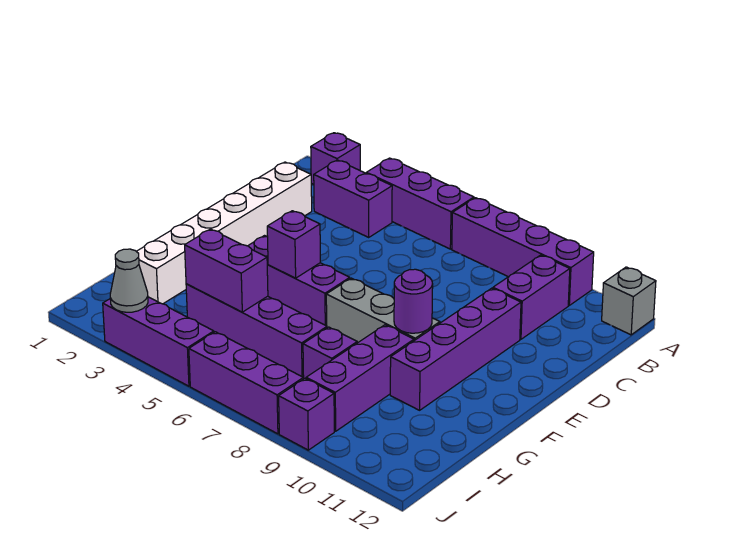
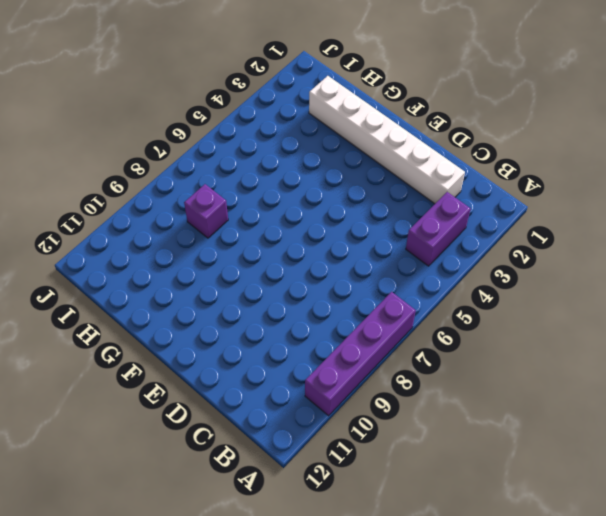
none -> purple 1x1 brick [311,133,360,184]
none -> purple 1x3 brick [366,158,474,249]
none -> grey 1x1 brick [602,267,656,335]

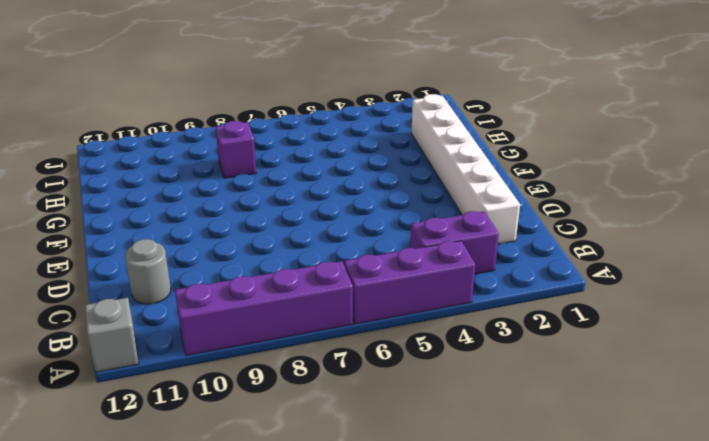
grey 1x1 round brick [125,239,171,304] -> none
none -> purple 1x1 brick [311,133,360,184]
none -> purple 1x2 brick [493,255,570,339]
none -> purple 1x4 brick [390,288,521,410]

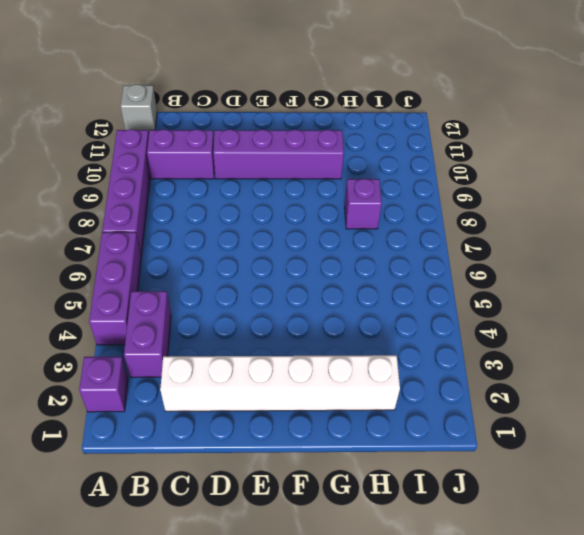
none -> purple 1x3 brick [248,236,350,326]
none -> grey 1x3 brick [326,278,440,343]
none -> purple 1x3 brick [306,325,414,431]

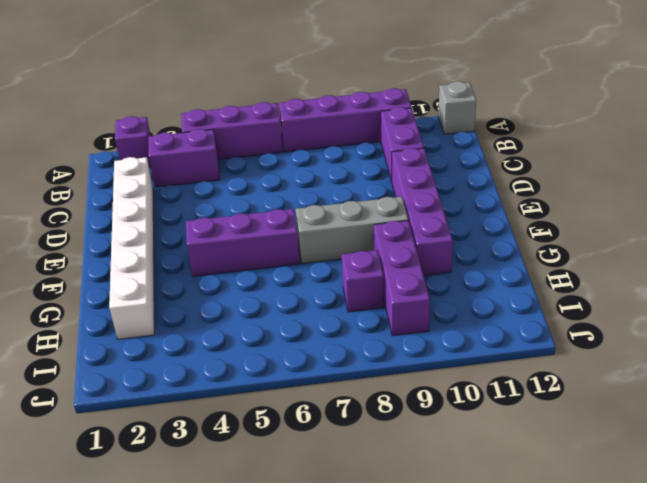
none -> purple 1x4 brick [186,284,327,379]
none -> purple 1x3 brick [103,297,214,386]
none -> purple 1x3 brick [189,332,303,434]

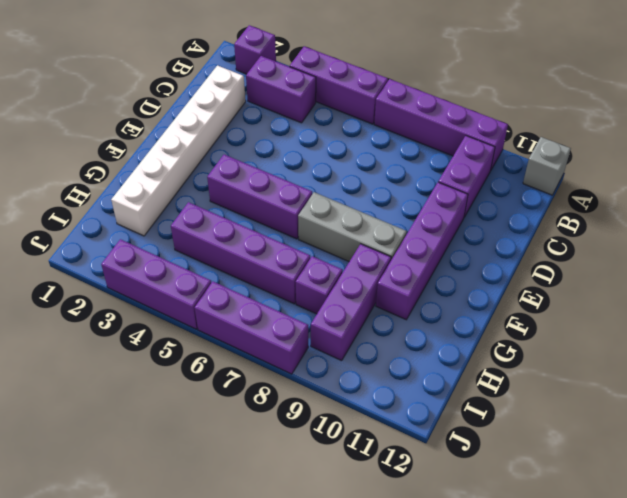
none -> purple 1x1 brick [279,378,334,450]
none -> purple 1x1 brick [267,211,320,278]
none -> purple 1x1 round brick [394,269,433,333]

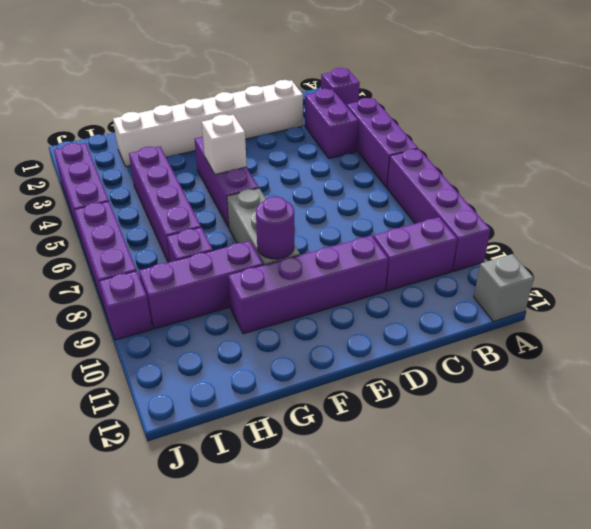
white 1x1 brick [202,114,247,174] -> purple 1x1 brick [267,211,320,278]
none -> purple 1x2 brick [185,229,268,312]
none -> grey 1x1 cone [110,249,148,312]

